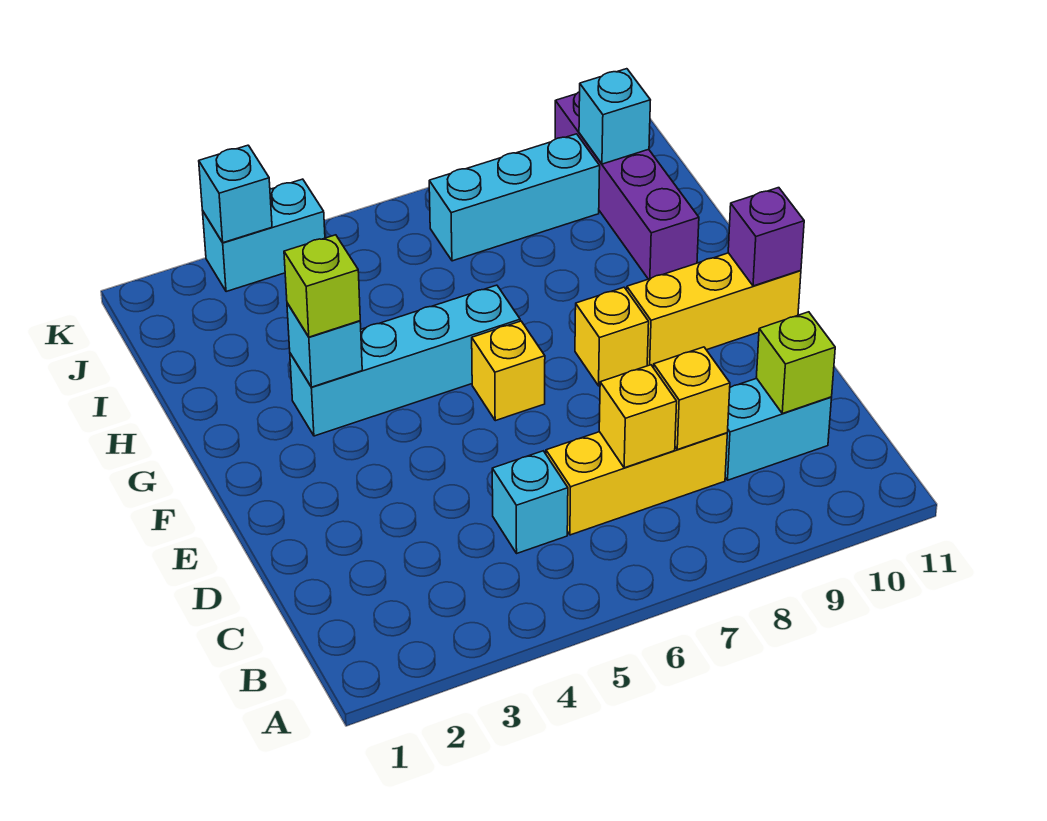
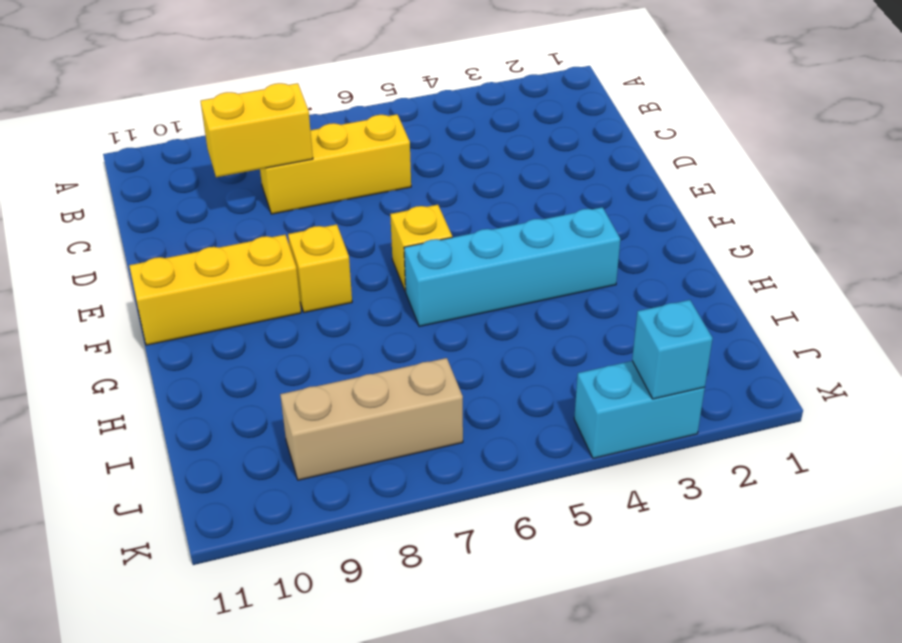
yellow 1x2 brick [201,83,313,177] -> yellow 1x1 brick [654,347,730,450]
tan 1x3 brick [280,358,463,480] -> cyan 1x3 brick [429,134,600,261]
none -> cyan 1x1 brick [492,451,568,553]
none -> cyan 1x2 brick [725,378,832,480]
none -> purple 1x4 brick [555,92,699,279]

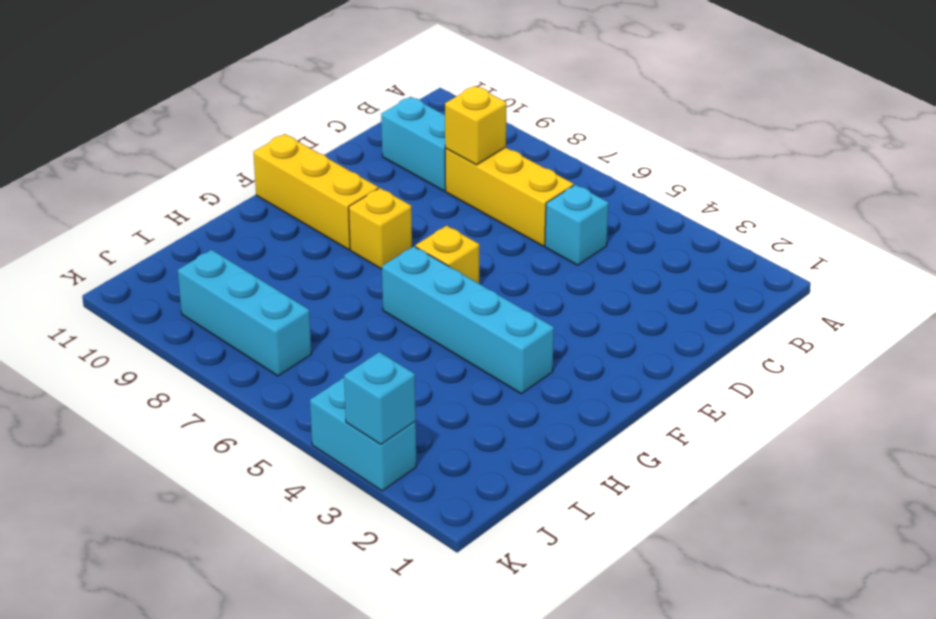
none -> purple 1x4 brick [555,92,699,279]
none -> yellow 1x1 brick [599,365,677,468]
none -> lime 1x1 brick [756,312,835,413]

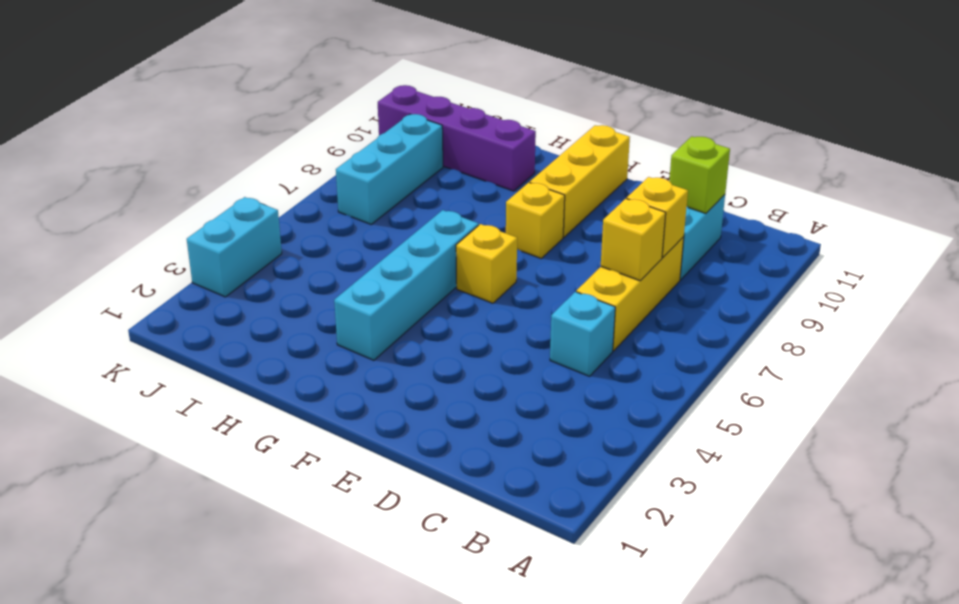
none -> purple 1x1 brick [728,188,804,286]
none -> cyan 1x1 brick [287,303,362,387]
none -> cyan 1x1 brick [579,69,650,164]

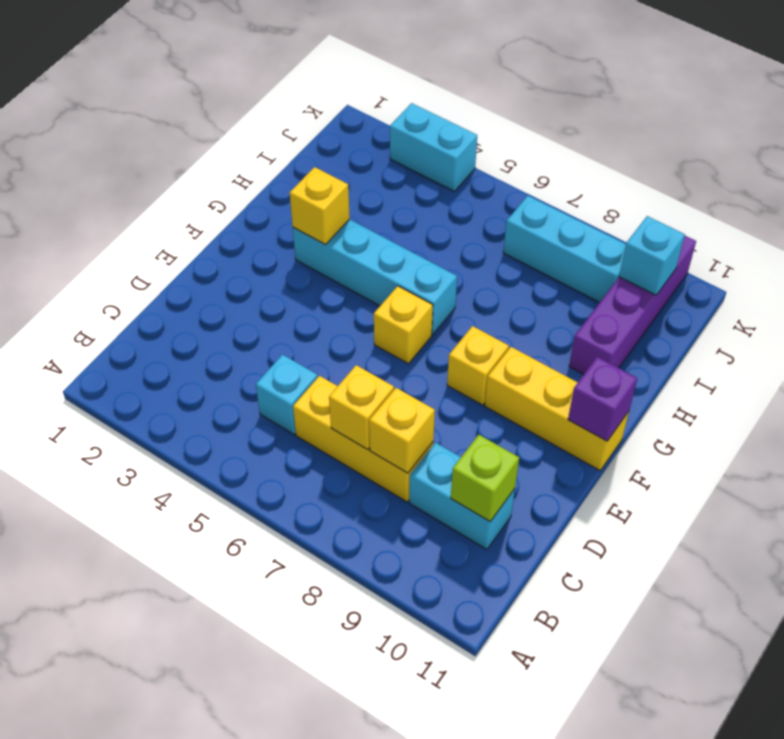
yellow 1x1 brick [290,167,350,245] -> cyan 1x1 brick [287,303,362,387]
none -> cyan 1x1 brick [199,145,272,243]
none -> lime 1x1 brick [284,235,360,337]

